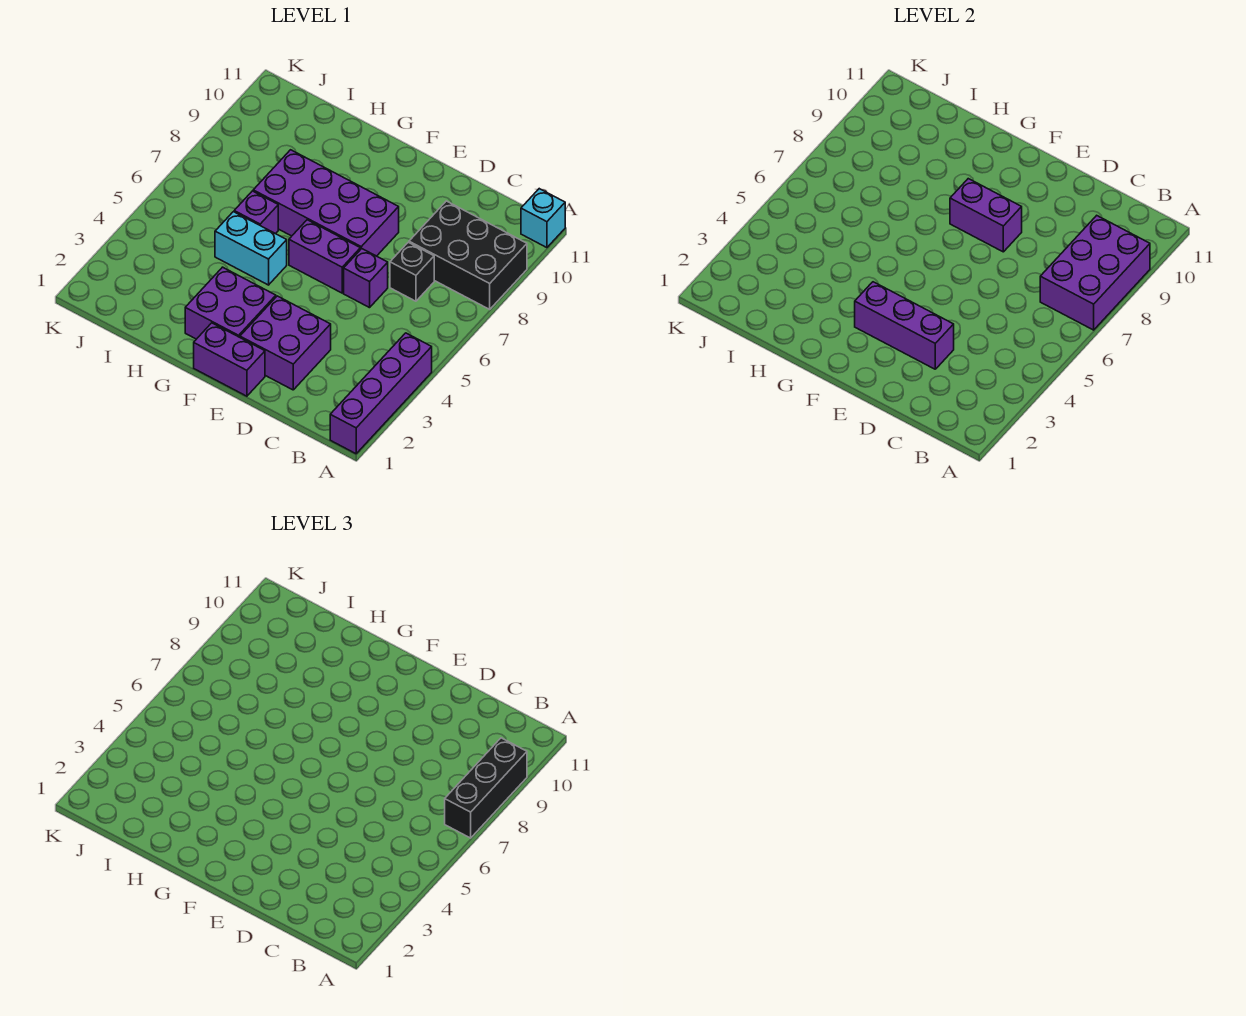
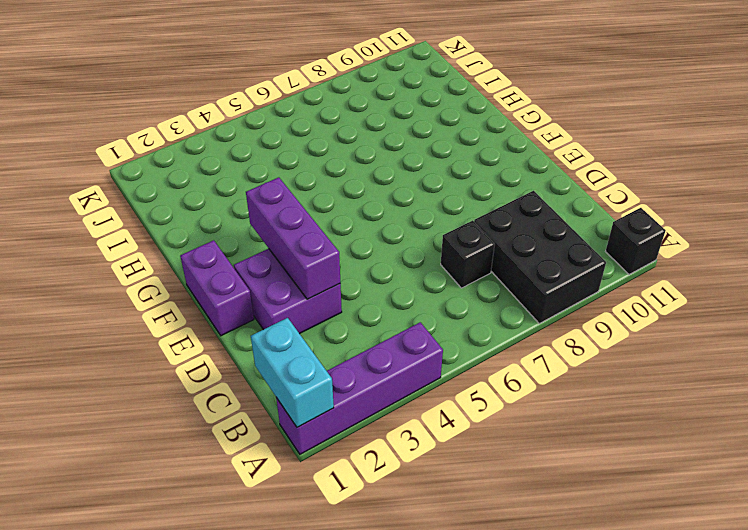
cyan 1x2 brick [251,318,334,427] -> cyan 1x2 brick moved to [215,212,287,285]
black 1x1 brick [606,208,666,275] -> cyan 1x1 brick [521,189,565,248]
none -> purple 1x1 brick [344,249,388,308]
none -> purple 1x2 brick [289,220,360,293]
none -> purple 2x4 brick [253,150,399,256]

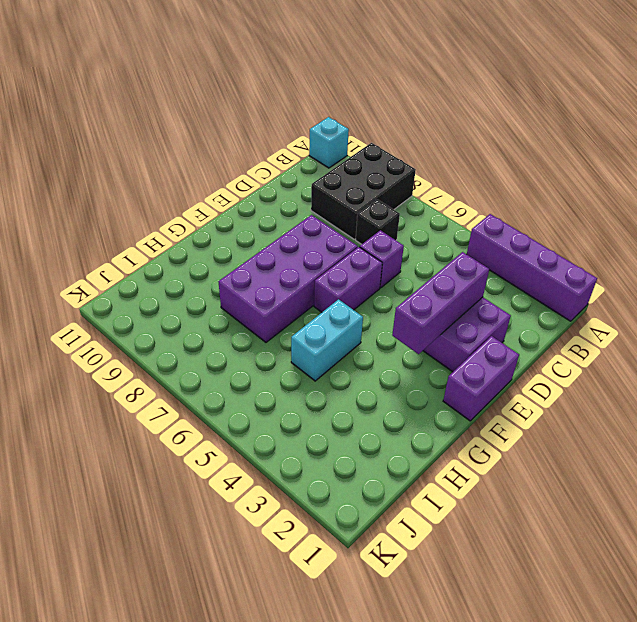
none -> purple 2x2 brick [185,267,276,339]
none -> purple 1x1 brick [234,191,278,234]
none -> purple 2x3 brick [1040,216,1150,330]

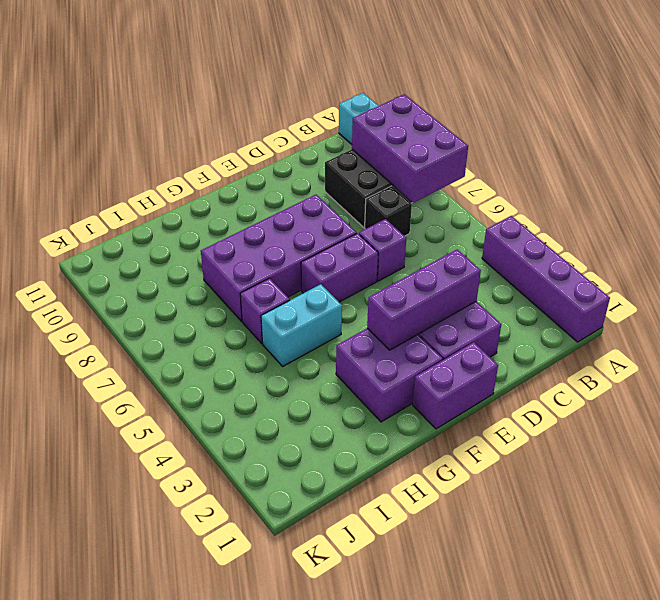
none -> purple 1x2 brick [950,179,1022,252]
none -> black 1x3 brick [445,738,527,838]

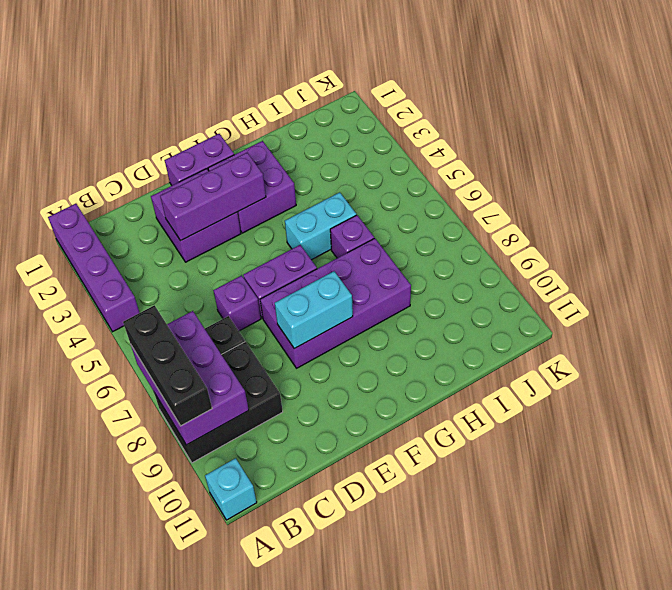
cyan 1x2 brick [275,271,353,349] -> purple 1x2 brick [950,179,1022,252]

